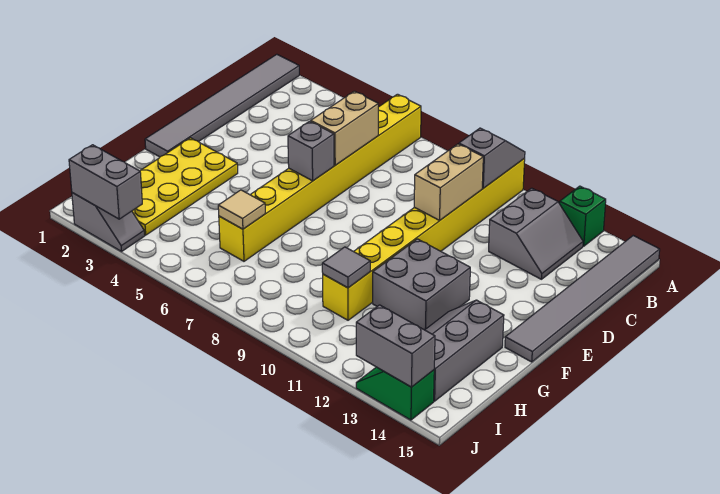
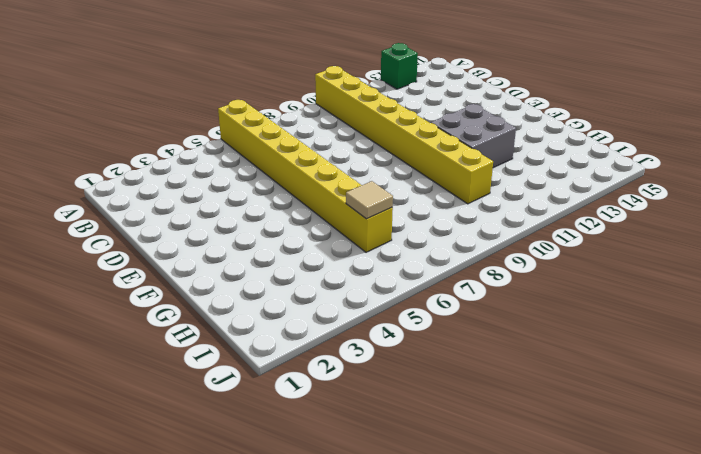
none -> grey 1x6 tile [145,54,299,157]
none -> grey 1x6 tile [505,236,660,362]
none -> grey 2x2 slope [489,188,583,279]

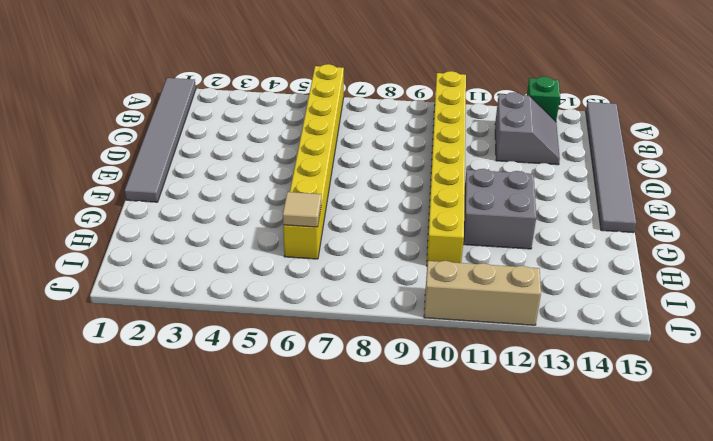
tan 1x3 brick [424,261,541,325] -> none
none -> yellow 2x4 plate [132,138,238,235]
none -> grey 2x3 slope [425,300,504,401]
none -> grey 1x2 slope [72,193,145,251]

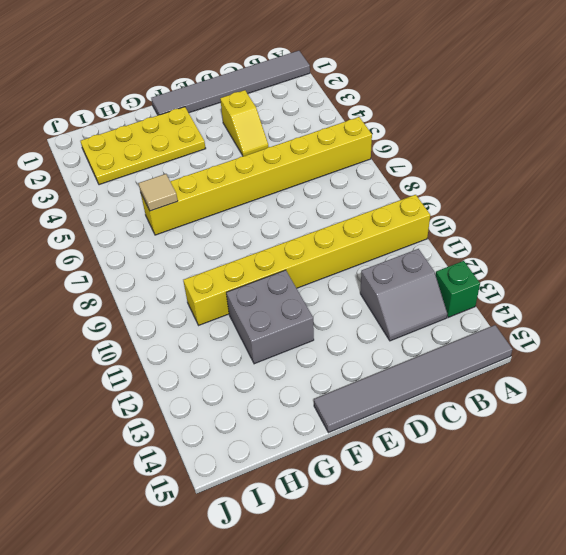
yellow 1x2 slope [220,90,269,156] -> none
none -> grey 2x3 slope [425,300,504,401]
none -> grey 1x2 slope [72,193,145,251]
none -> green 1x2 slope [356,367,434,420]

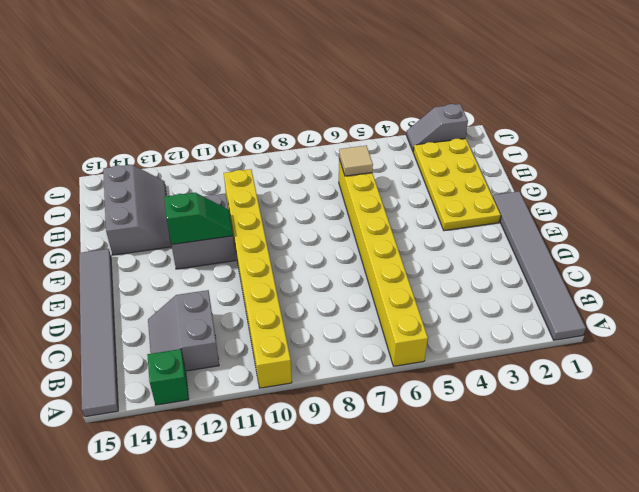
green 1x2 slope [164,193,233,244] -> green 1x2 slope moved to [356,367,434,420]
none -> grey 1x2 slope [459,128,525,188]
none -> tan 1x2 brick [311,91,378,165]
none -> tan 1x2 brick [414,144,483,220]

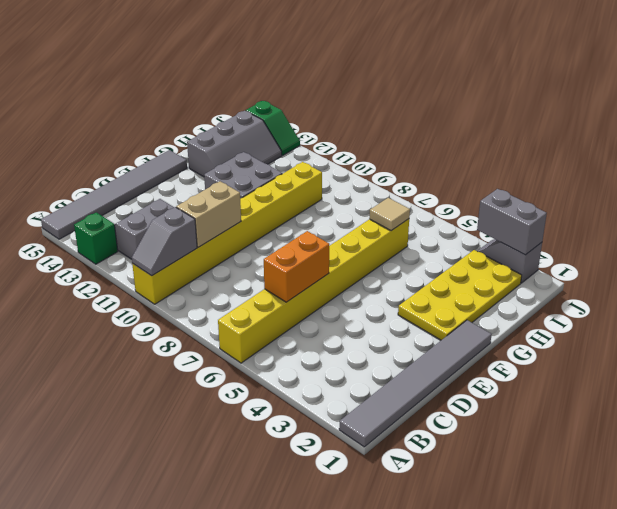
orange 1x2 brick [264,231,329,302] -> tan 1x2 brick [311,91,378,165]
none -> grey 1x1 brick [288,121,334,181]
none -> grey 1x1 tile [322,247,370,288]
none -> grey 1x2 brick [356,305,435,387]

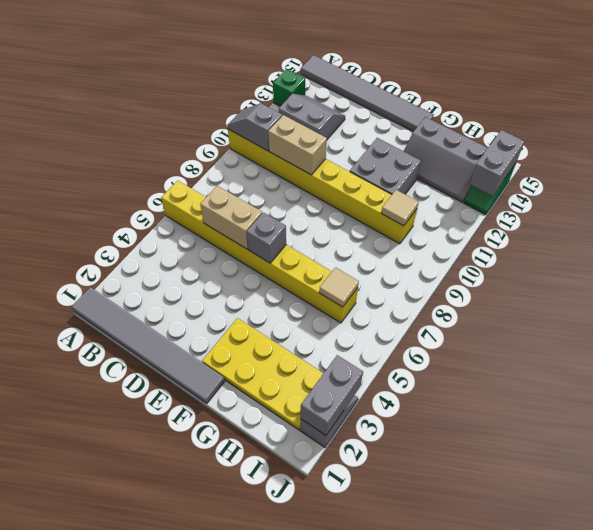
tan 1x1 tile [381,190,419,226] -> grey 1x1 tile [322,247,370,288]

